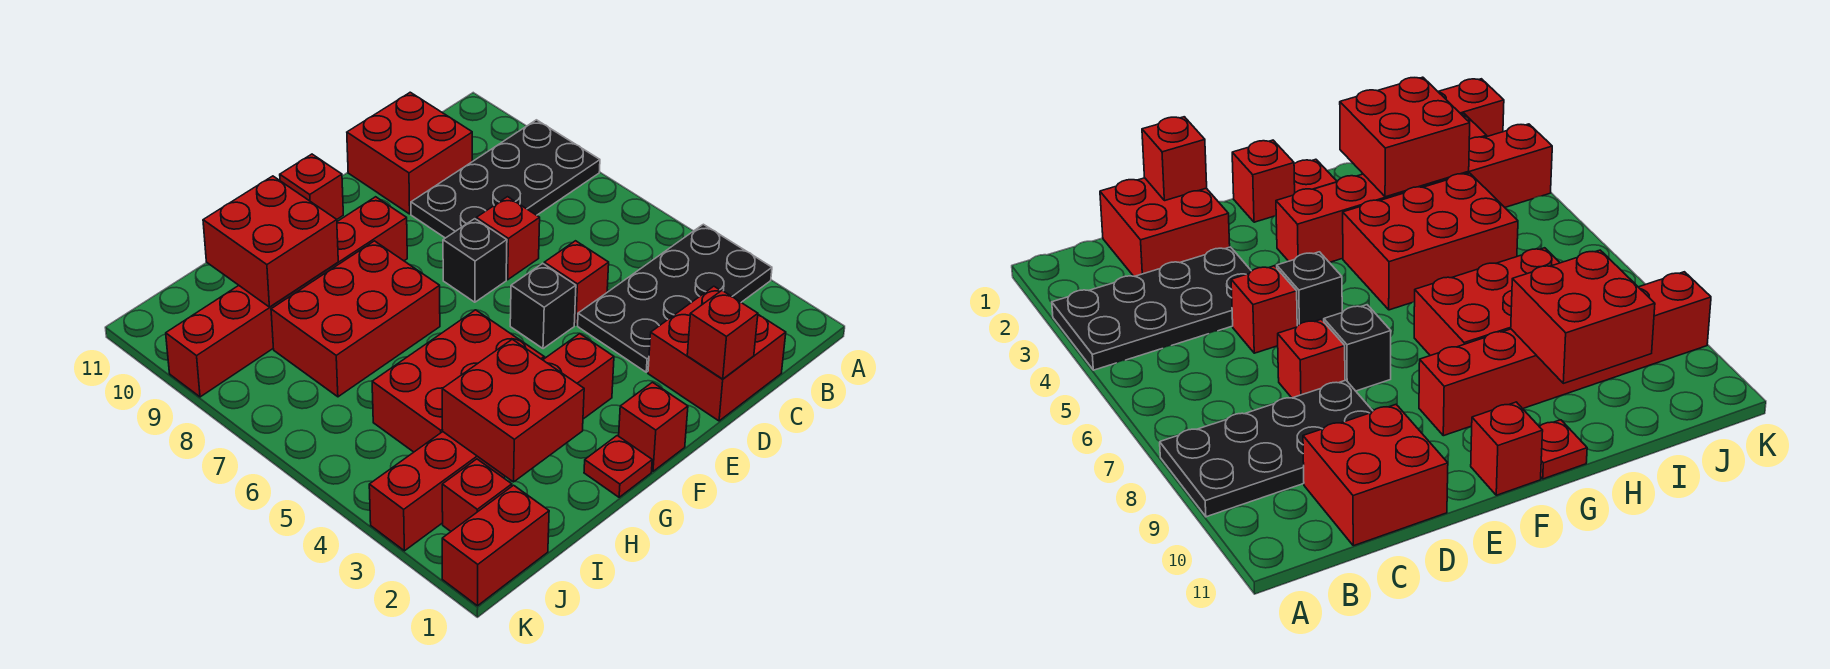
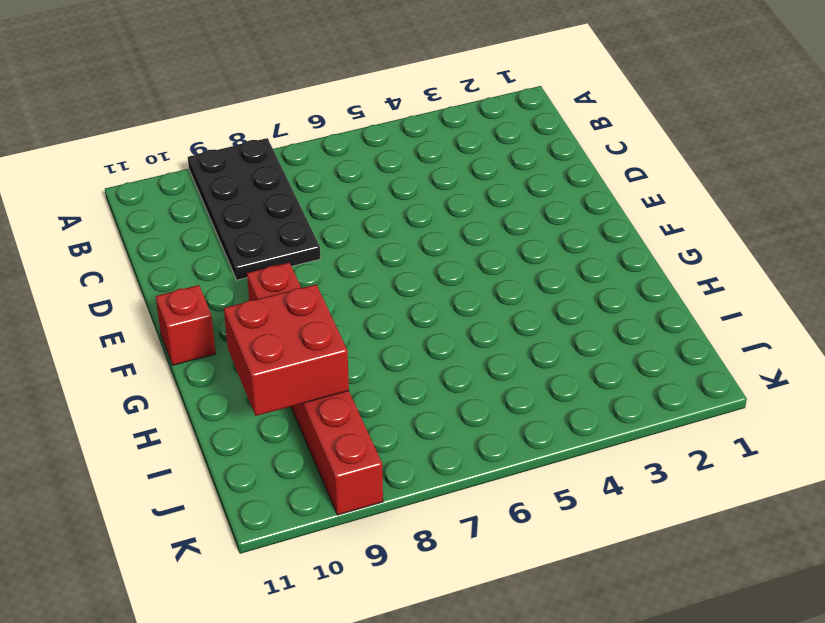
none -> black 2x4 plate [578,224,772,372]
none -> red 2x2 brick [648,286,786,421]
none -> red 2x2 brick [347,92,472,214]

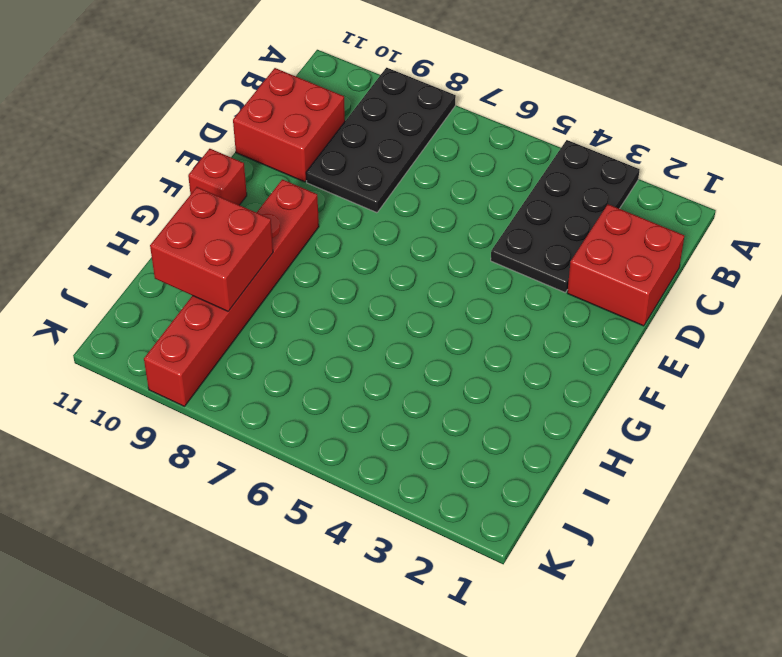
none -> red 1x1 brick [544,241,609,325]
none -> red 1x1 brick [476,197,540,280]
none -> black 1x1 brick [510,263,576,349]

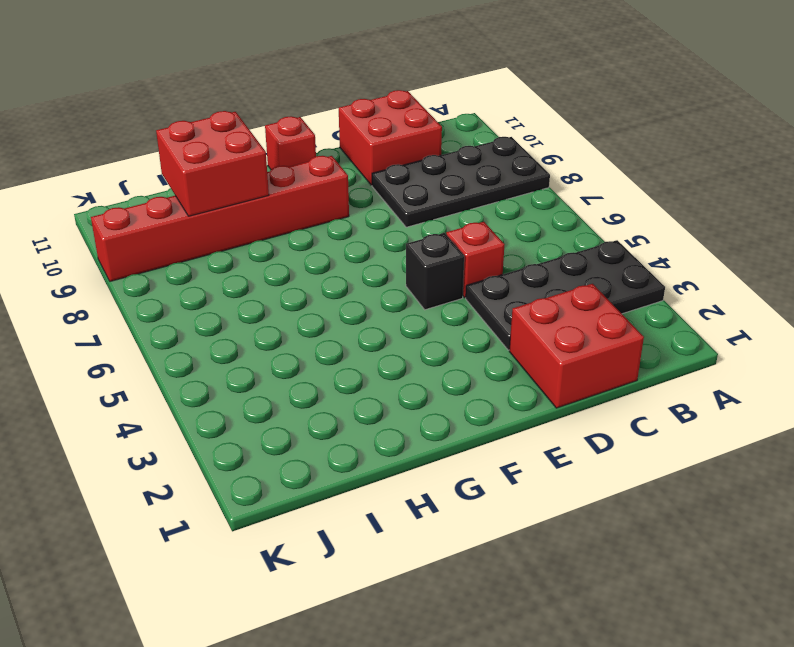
none -> red 1x1 brick [476,197,540,280]
none -> black 1x1 brick [443,219,507,302]
none -> red 1x1 brick [619,382,688,471]

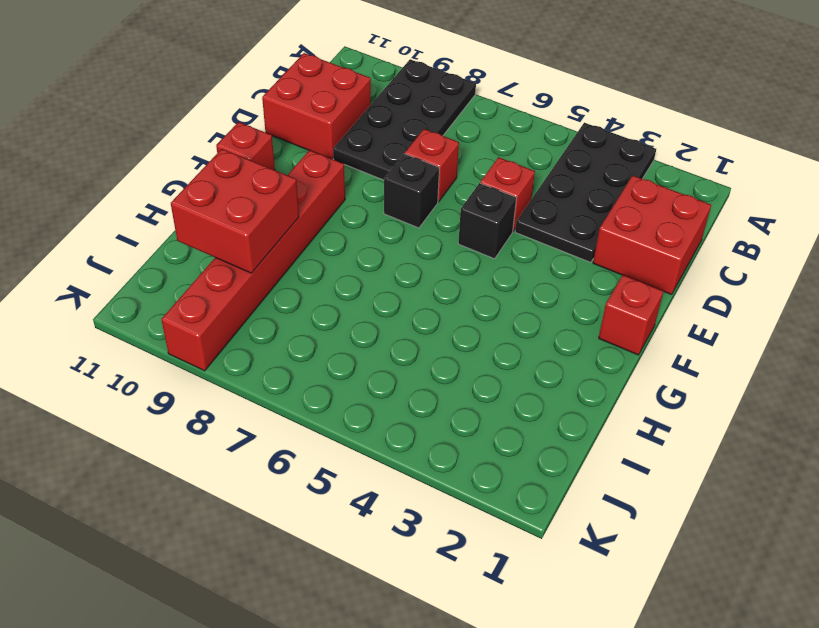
none -> red 1x6 brick [369,334,614,551]
none -> red 1x1 plate [584,436,652,497]
none -> red 2x3 brick [372,310,544,452]

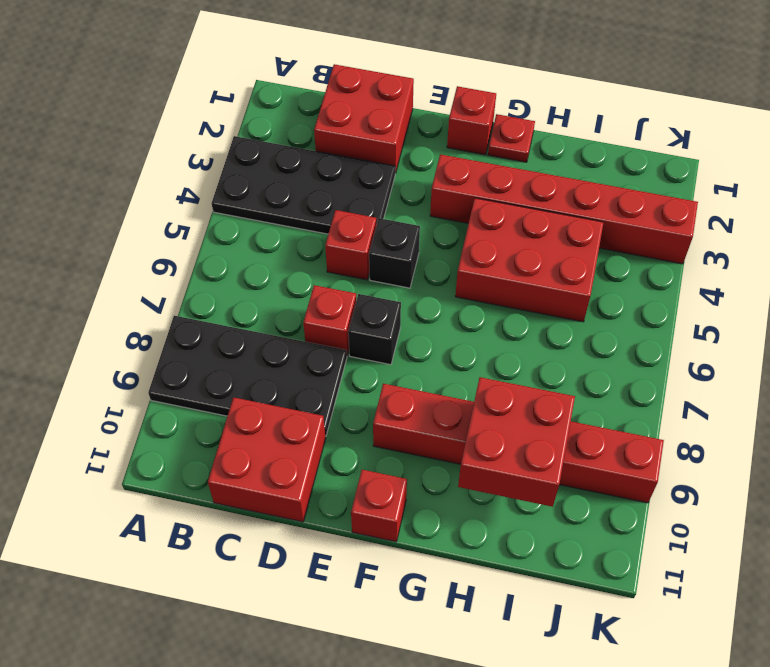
none -> red 2x3 brick [271,241,440,397]
none -> red 1x1 plate [1539,420,1587,479]
none -> red 1x2 brick [442,485,549,606]

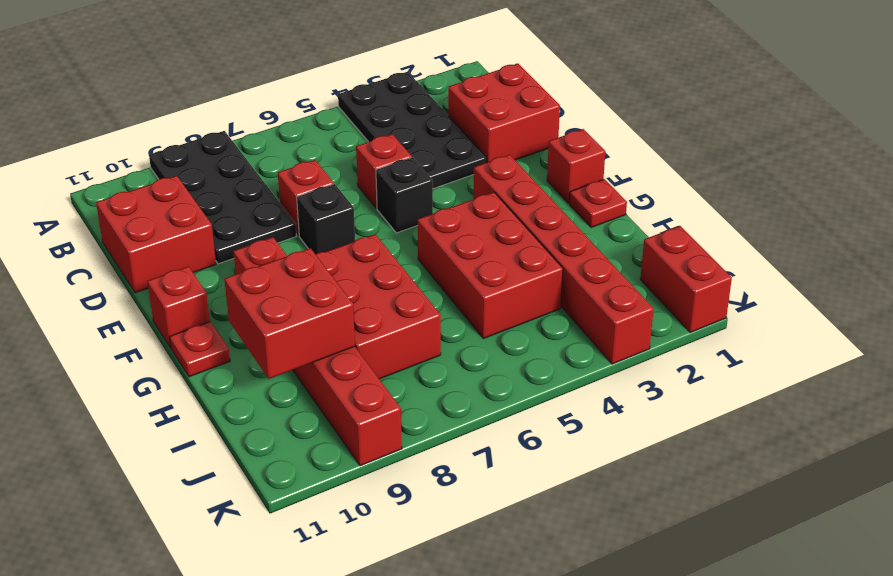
none -> red 1x1 brick [442,459,512,531]
none -> red 1x1 brick [687,291,758,379]
none -> red 2x2 brick [442,339,584,482]

